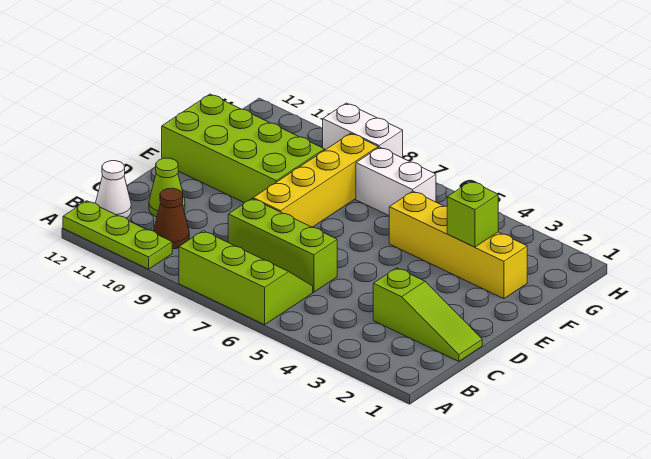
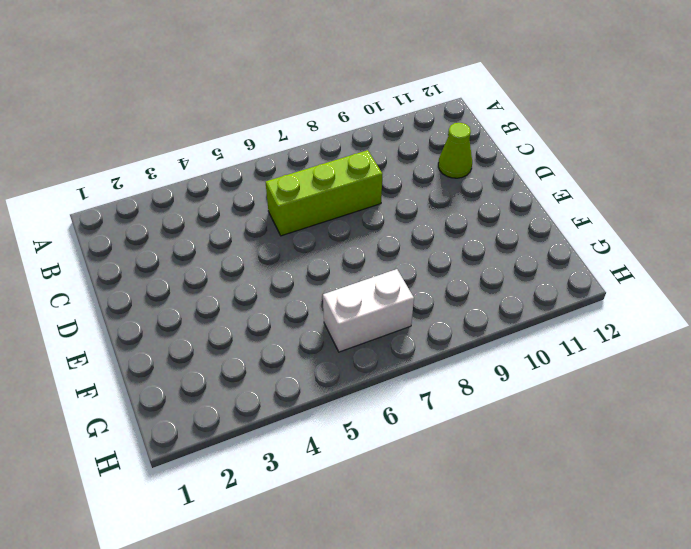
none -> lime 2x3 slope [179,231,313,325]
none -> lime 1x3 plate [63,201,172,269]
none -> brown 1x1 cone [154,188,189,249]

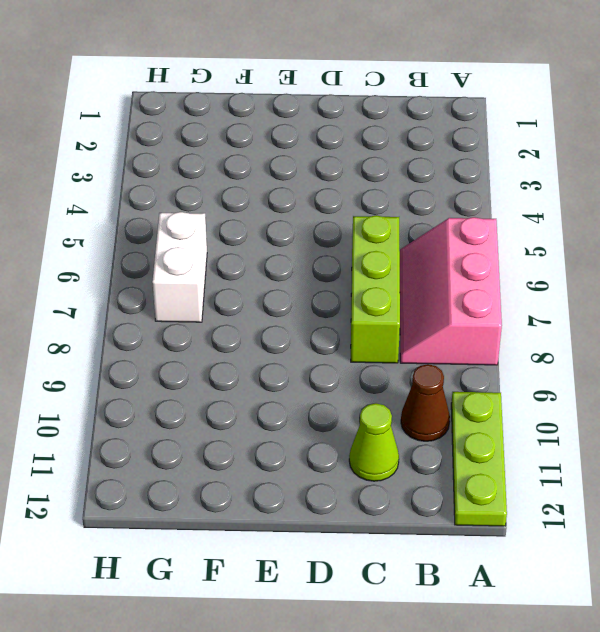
pink 2x3 slope [400,217,502,365] -> lime 2x3 slope [179,231,313,325]
none -> white 1x1 cone [96,161,131,218]
none -> lime 1x3 slope [373,268,482,361]
none -> yellow 1x4 brick [253,133,378,227]

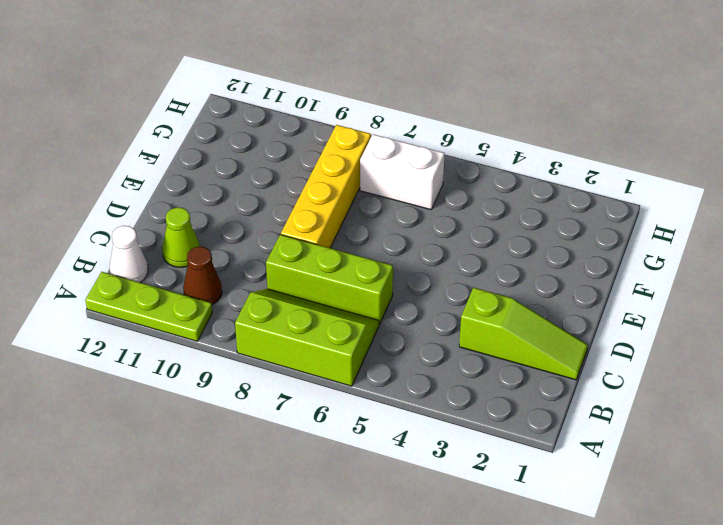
none -> lime 2x4 brick [162,94,325,203]
none -> yellow 1x4 brick [389,191,527,299]
none -> white 1x2 brick [322,103,403,158]

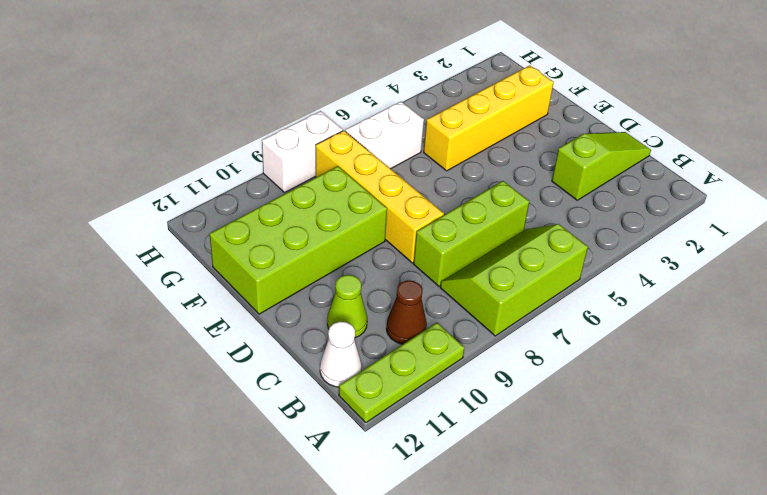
none -> lime 1x1 brick [447,181,498,247]

